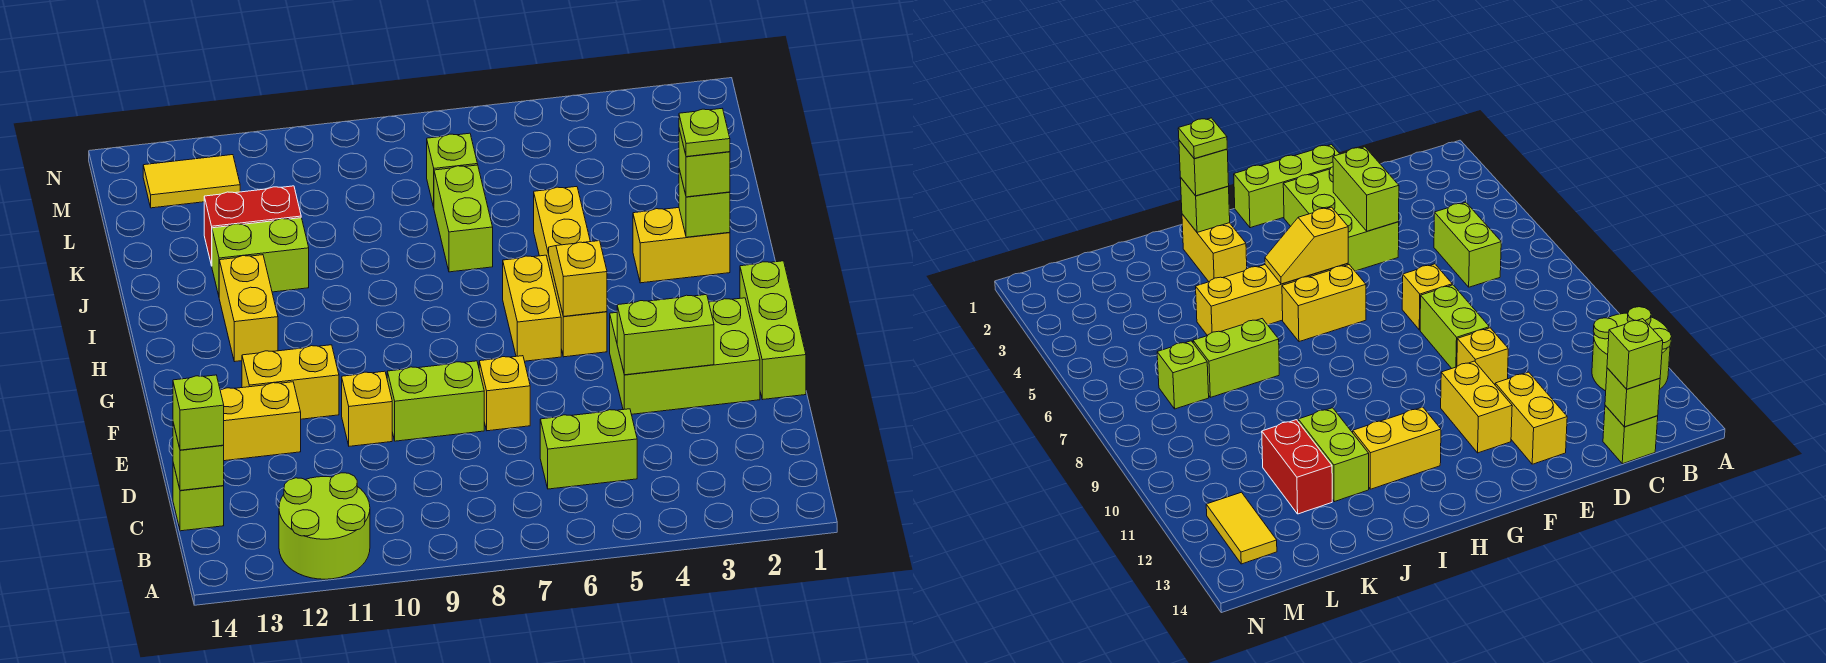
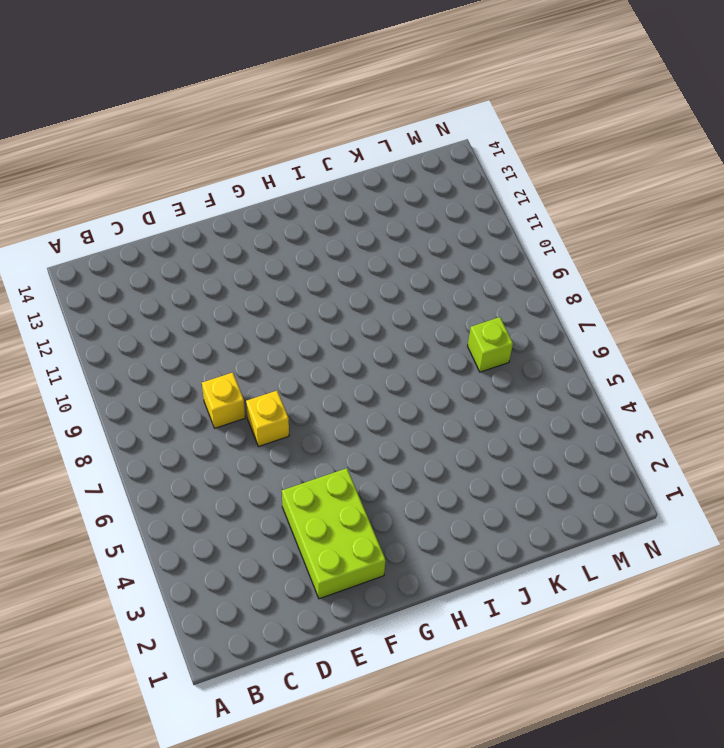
yellow 1x1 brick [202,373,245,428] -> yellow 1x1 brick moved to [342,371,392,446]
none -> lime 2x2 round brick [279,473,370,579]
none -> lime 1x2 brick [540,409,637,489]
none -> lime 1x1 brick [173,463,224,531]

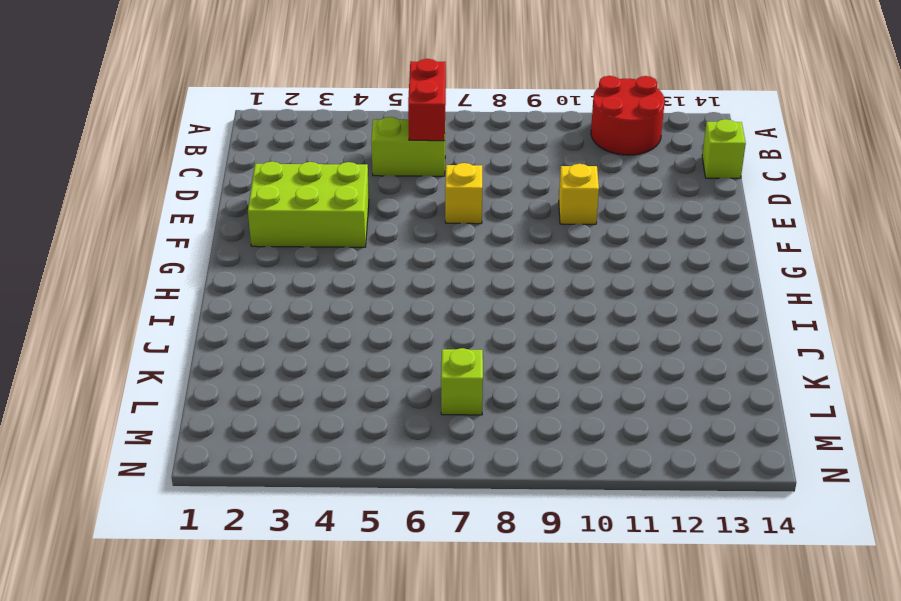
red 2x2 round brick [591,76,665,155] -> lime 2x2 round brick [279,473,370,579]
red 1x2 brick [408,59,446,141] -> red 1x2 brick turned to [204,186,301,266]
none -> lime 1x3 brick [740,261,806,400]
none -> lime 1x2 brick [387,361,484,441]
none -> yellow 1x2 brick [220,382,301,461]

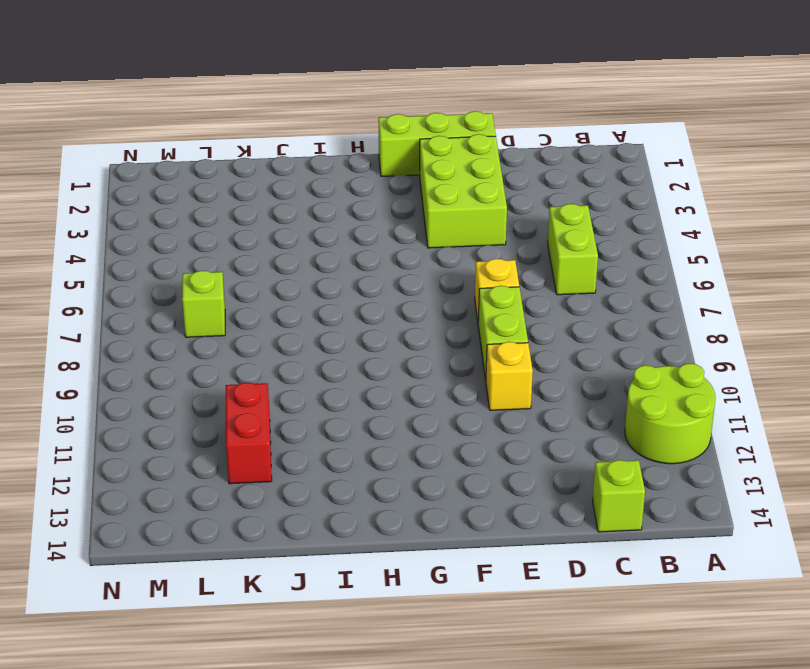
none -> yellow 1x2 brick [220,382,301,461]
none -> yellow 1x2 brick [242,345,339,419]
none -> yellow 1x4 brick [534,187,607,357]

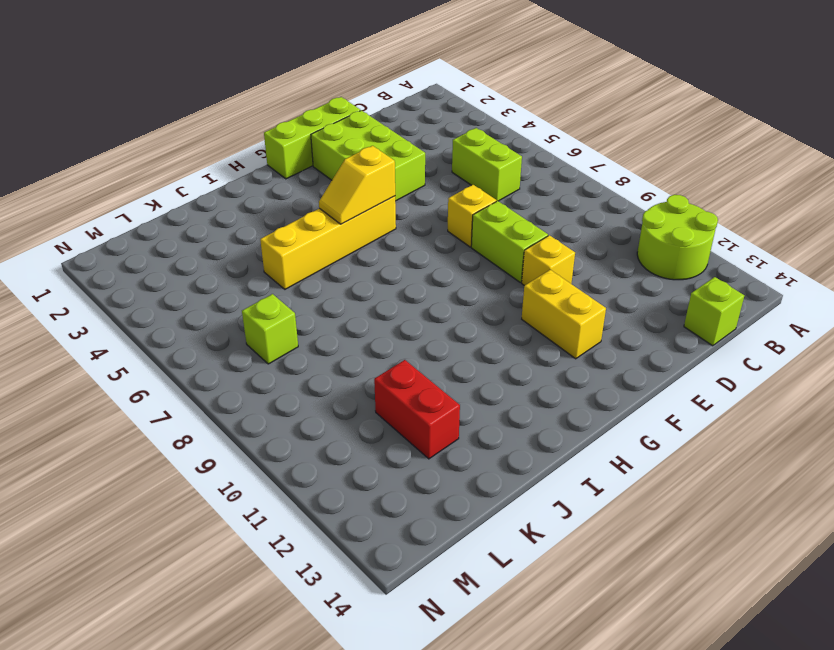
none -> yellow 1x2 brick [220,382,301,461]
none -> yellow 1x2 brick [503,255,561,361]
none -> yellow 1x2 brick [219,255,278,362]

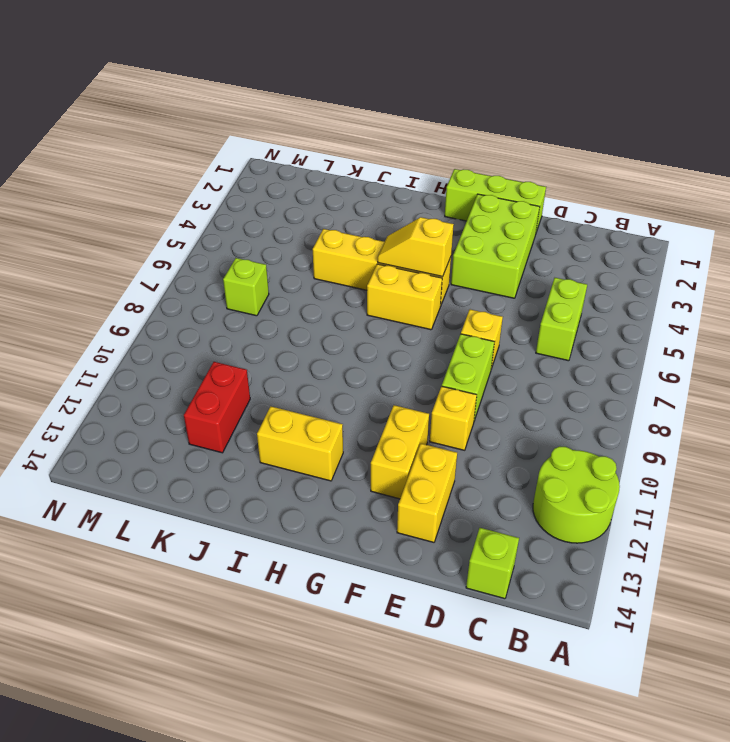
none -> yellow 1x2 brick [633,208,730,283]
none -> lime 1x2 brick [434,165,493,272]
none -> lime 1x2 brick [212,218,309,295]

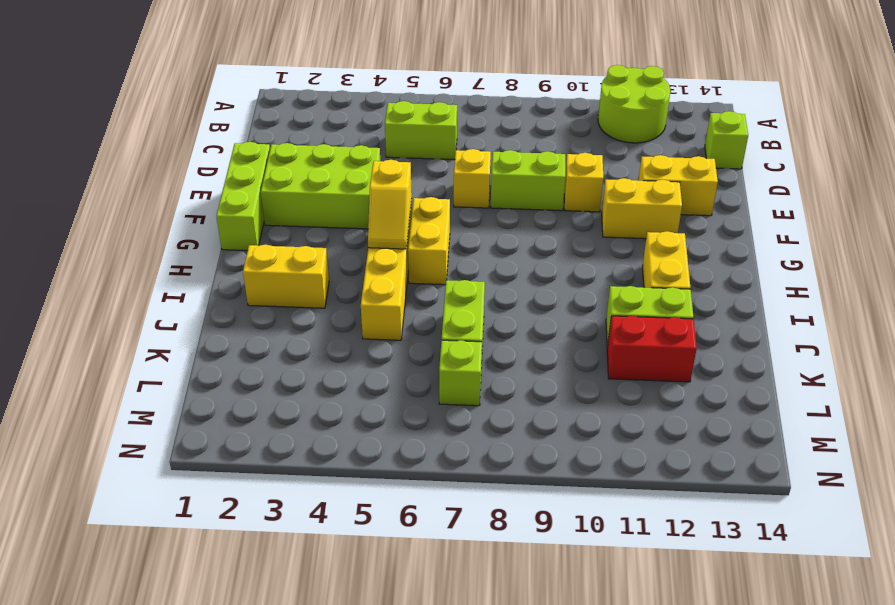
none -> yellow 1x2 tile [143,155,240,208]
none -> lime 1x1 brick [173,423,224,491]
none -> lime 1x2 brick [617,295,714,375]

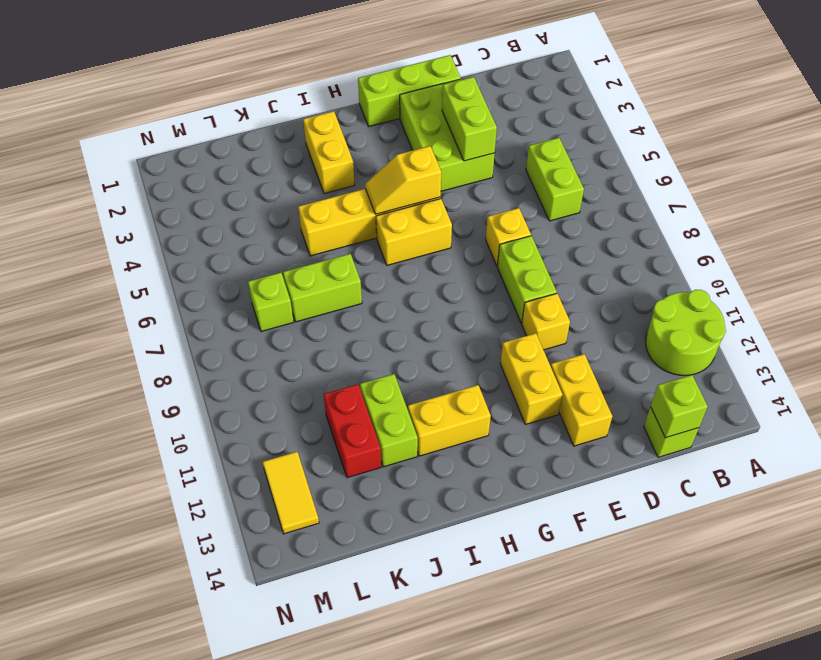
none -> lime 1x1 brick [679,169,730,237]
none -> lime 1x1 brick [173,375,224,450]
none -> lime 1x1 brick [679,129,730,197]

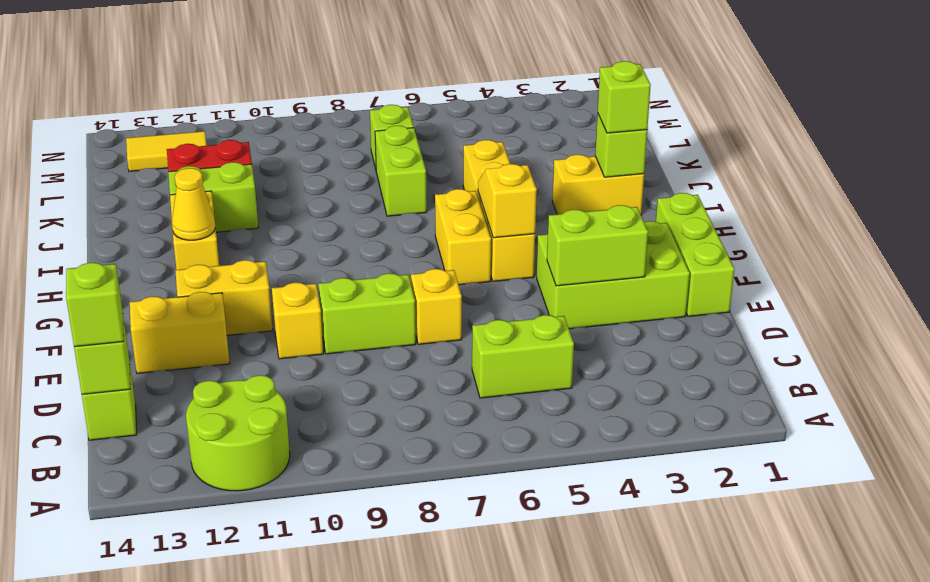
yellow 1x1 cone [172,168,215,240] -> none
none -> lime 1x1 plate [679,109,730,157]

